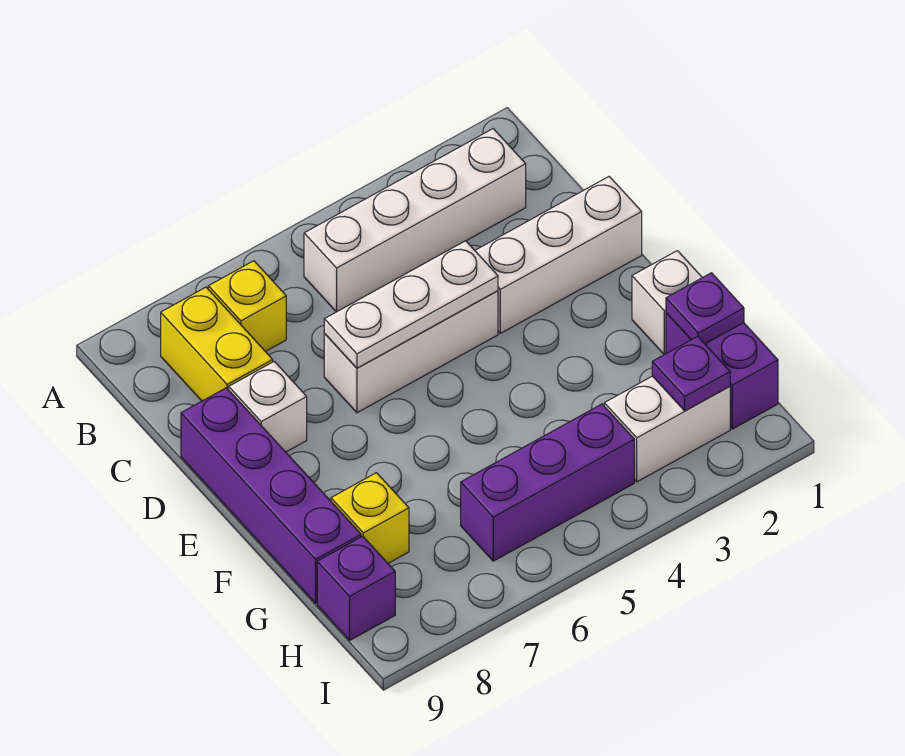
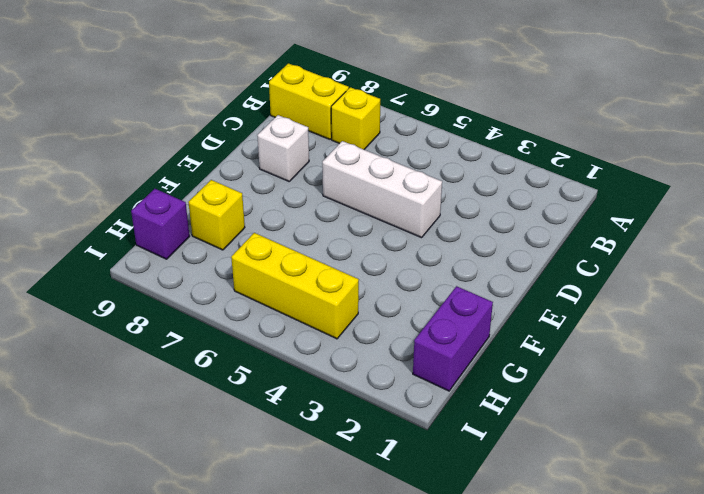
yellow 1x2 brick [269,63,349,139] -> yellow 1x2 brick turned to [161,287,273,401]
yellow 1x3 brick [231,233,359,339] -> purple 1x3 brick [461,404,634,561]
none -> white 1x4 brick [304,129,526,312]
none -> white 1x3 brick [475,177,642,333]
none -> purple 1x4 brick [181,388,361,603]

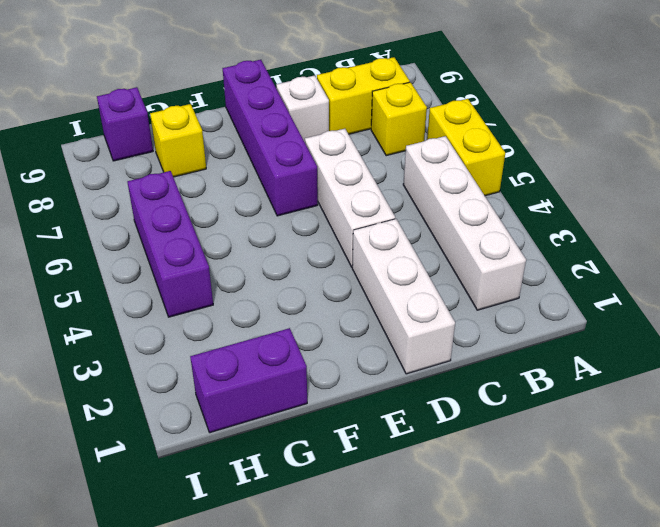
yellow 1x2 brick [427,99,505,196] -> none
purple 1x4 brick [223,60,318,216] -> purple 1x4 brick turned to [181,388,361,603]
none -> white 1x1 brick [632,251,702,354]
none -> white 1x2 brick [604,376,730,482]
none -> white 1x3 plate [324,241,498,368]

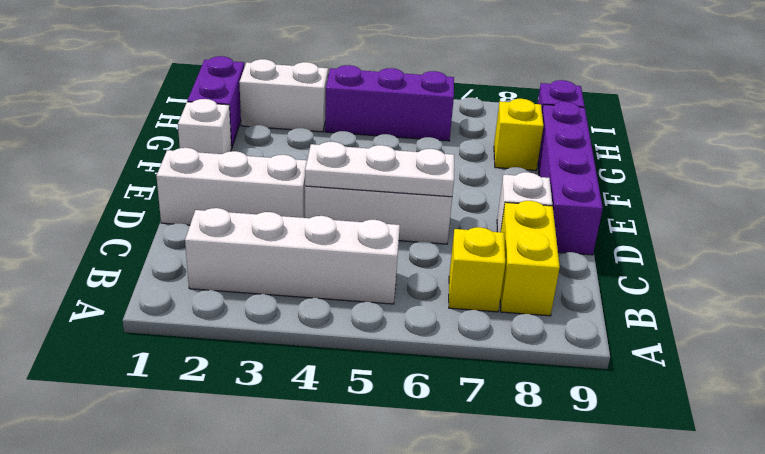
none -> purple 1x1 plate [666,273,744,344]
none -> purple 1x1 plate [652,336,730,411]

